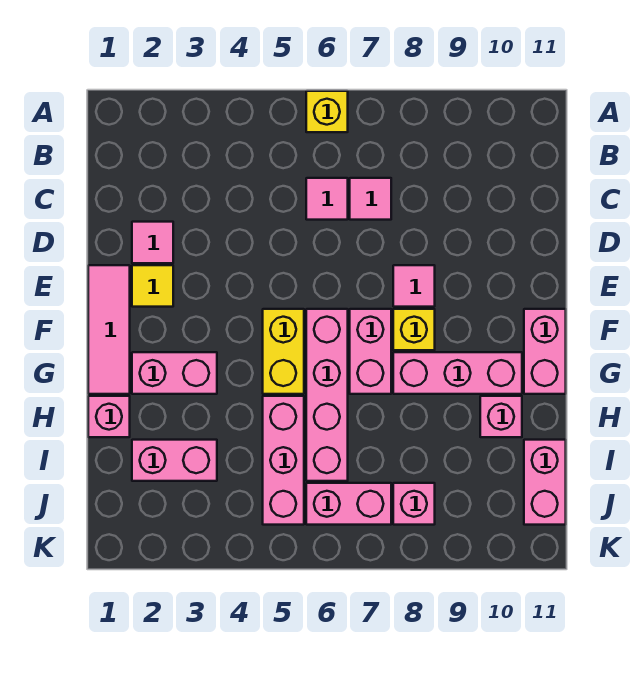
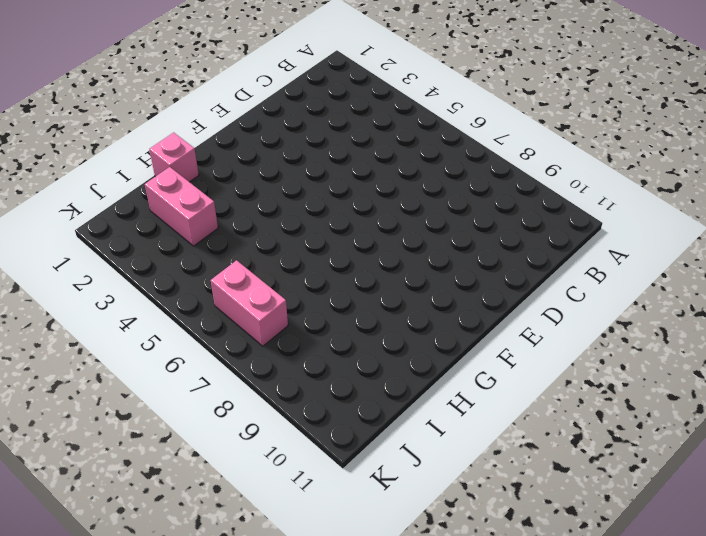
none -> yellow 1x1 brick [306,91,348,132]
none -> pink 1x1 tile [306,178,348,220]
none -> pink 1x1 tile [350,178,391,220]

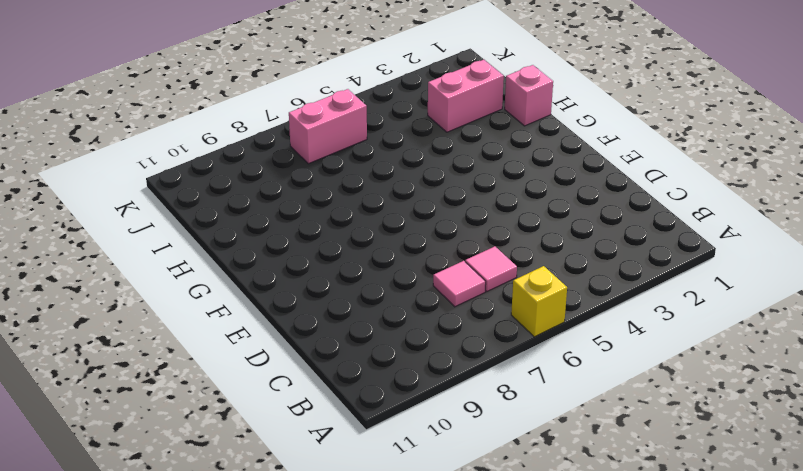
none -> pink 1x1 tile [132,222,173,263]
none -> pink 1x3 tile [88,265,130,394]
none -> yellow 1x1 tile [132,265,173,307]

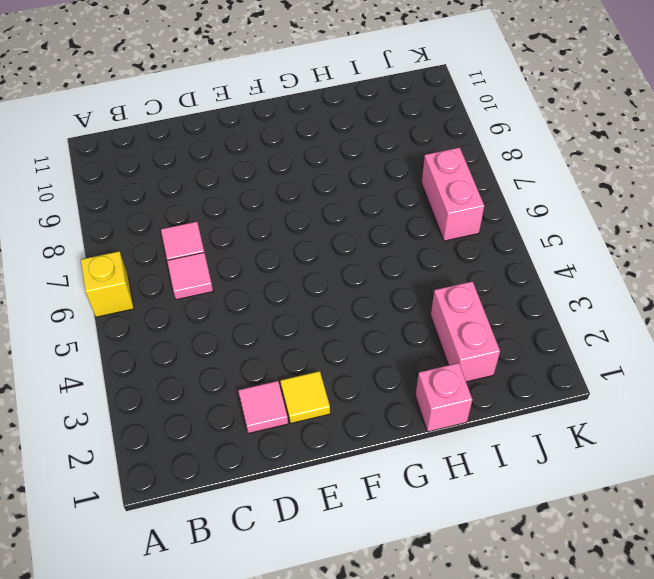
none -> pink 1x3 tile [88,265,130,394]
none -> pink 1x1 tile [393,265,435,307]
none -> yellow 1x2 brick [263,309,304,394]

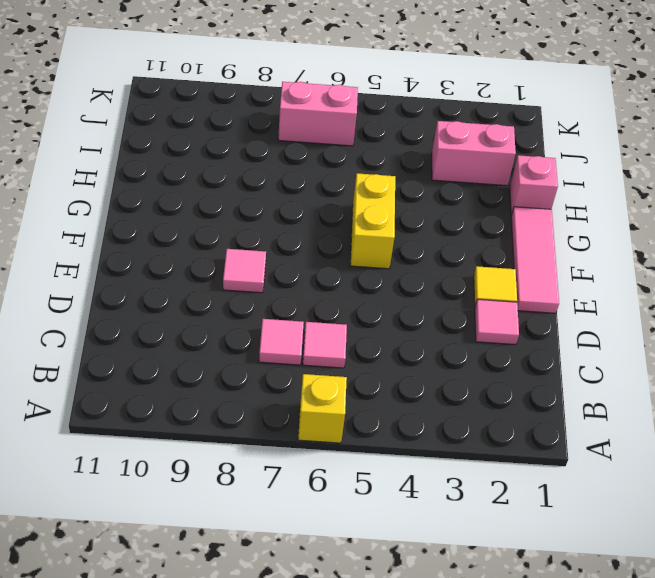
none -> pink 1x4 brick [306,309,348,481]
none -> pink 1x2 brick [350,309,391,394]
none -> yellow 1x1 brick [393,309,435,350]

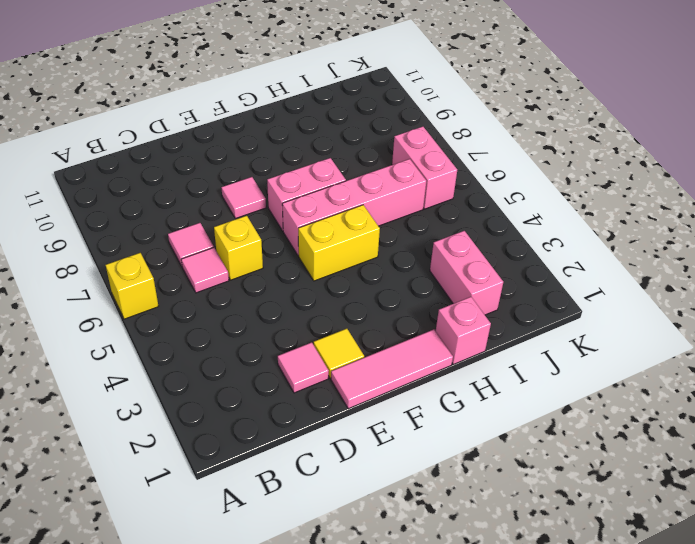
yellow 1x1 brick [214,216,263,280] -> yellow 1x1 brick moved to [393,309,435,350]
none -> pink 1x2 brick [524,309,566,394]
none -> pink 1x2 brick [132,352,217,394]
none -> pink 1x3 brick [393,352,522,394]

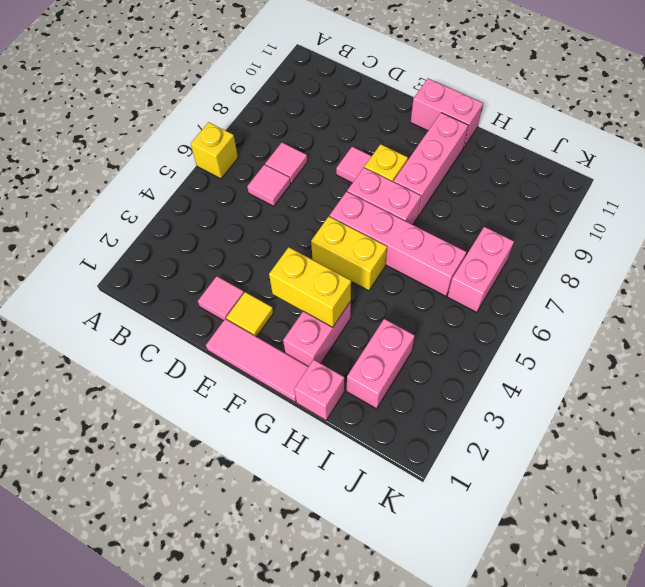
yellow 1x2 brick [269,247,351,327] -> none
none -> pink 1x3 brick [263,396,304,525]
none -> pink 1x1 brick [480,396,522,437]
none -> pink 1x2 brick [524,440,566,525]

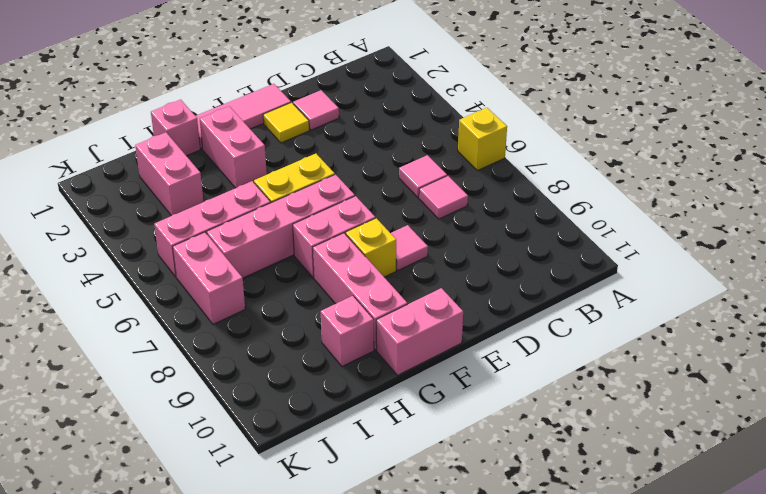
none -> pink 1x2 brick [524,440,566,525]
none -> pink 1x1 brick [393,483,435,525]

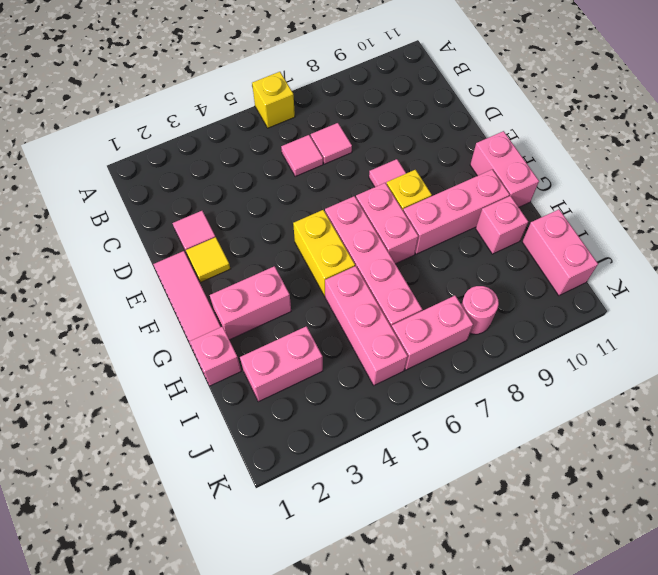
pink 1x1 round brick [461,286,499,334] -> pink 1x1 brick [393,483,435,525]

